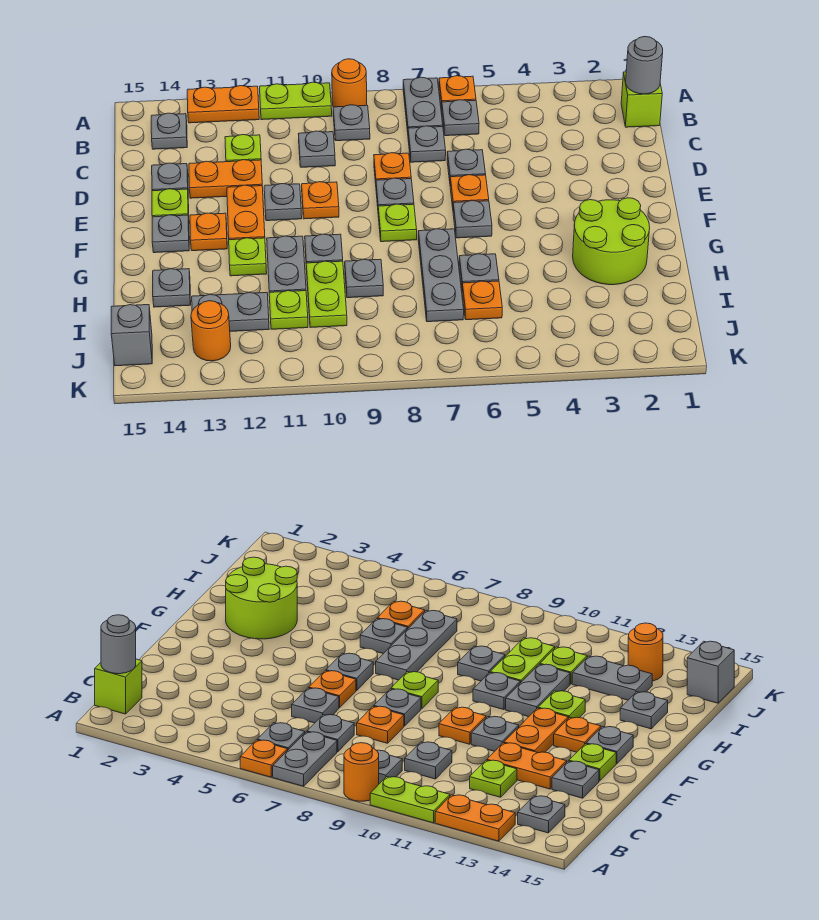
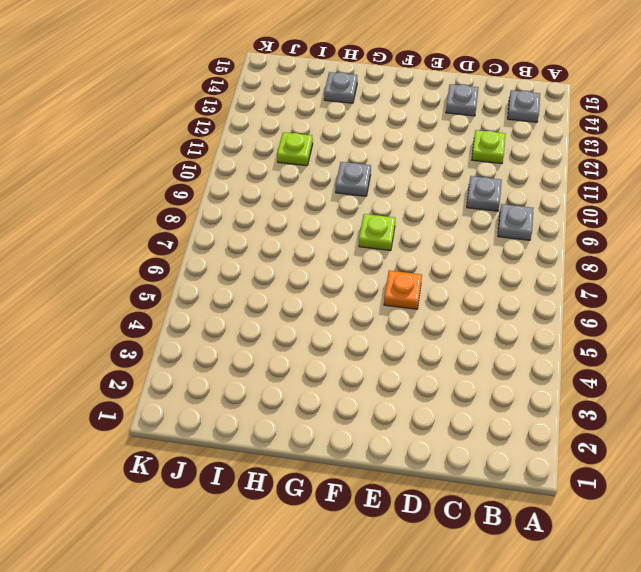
none -> orange 1x1 plate [439,76,476,110]
none -> grey 1x2 plate [403,77,443,132]
none -> orange 1x1 round brick [332,59,367,107]
none -> lime 1x2 plate [259,82,332,120]

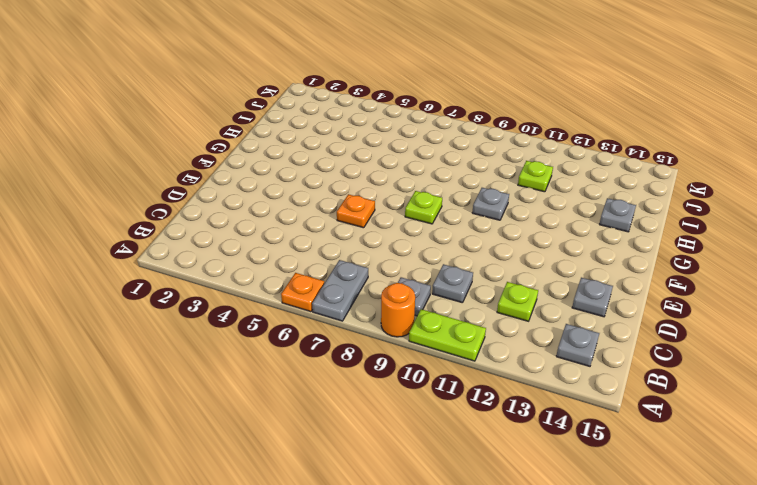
none -> orange 1x2 plate [187,86,259,123]
none -> lime 1x1 brick [621,72,662,127]
none -> grey 1x1 plate [442,100,479,136]
none -> grey 1x1 plate [408,126,446,162]

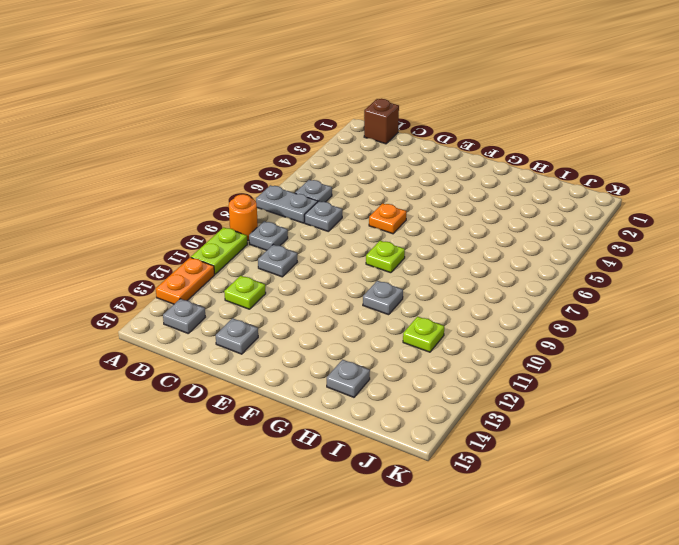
brown 1x1 brick [364,99,399,144] -> lime 1x1 brick [621,72,662,127]
none -> orange 1x1 plate [439,76,476,110]
none -> grey 1x1 plate [447,149,486,181]
none -> orange 1x1 plate [374,153,411,183]
none -> orange 1x2 plate [189,160,262,198]

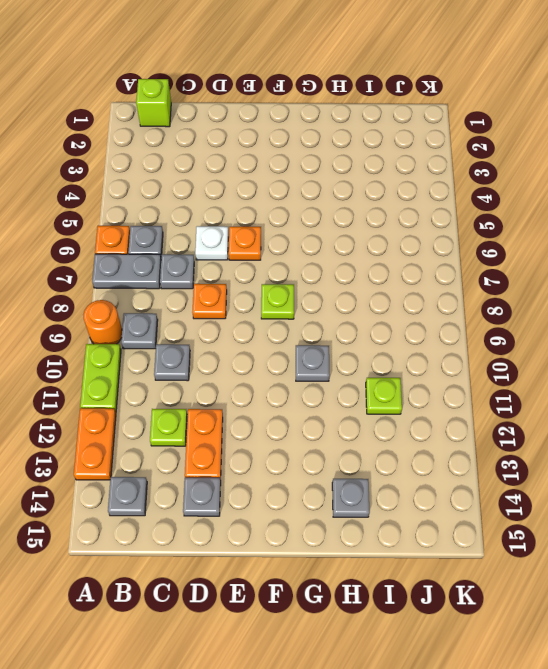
white 1x1 plate [195,226,228,260] -> grey 1x1 plate [447,149,486,181]
none -> grey 1x1 plate [376,178,414,206]
none -> orange 1x1 plate [302,182,339,219]
none -> grey 1x1 plate [264,184,302,221]
none -> orange 1x2 plate [227,185,265,240]

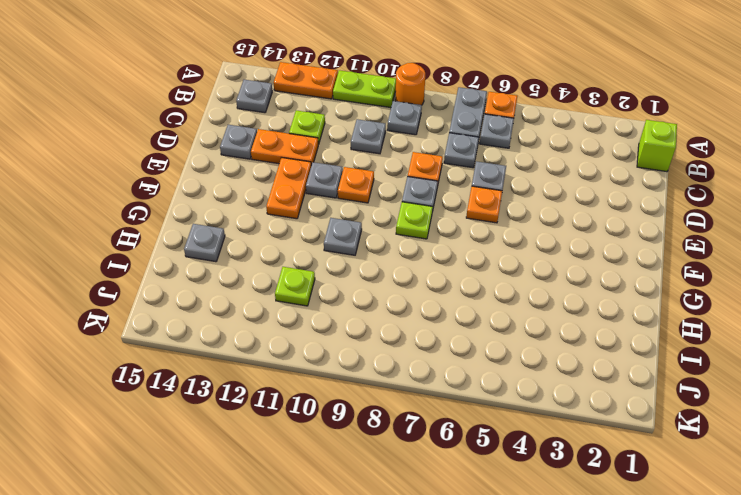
none -> lime 1x1 plate [152,189,189,218]
none -> grey 1x1 plate [453,201,492,238]
none -> orange 1x1 plate [190,213,227,251]
none -> grey 1x1 plate [152,215,189,253]

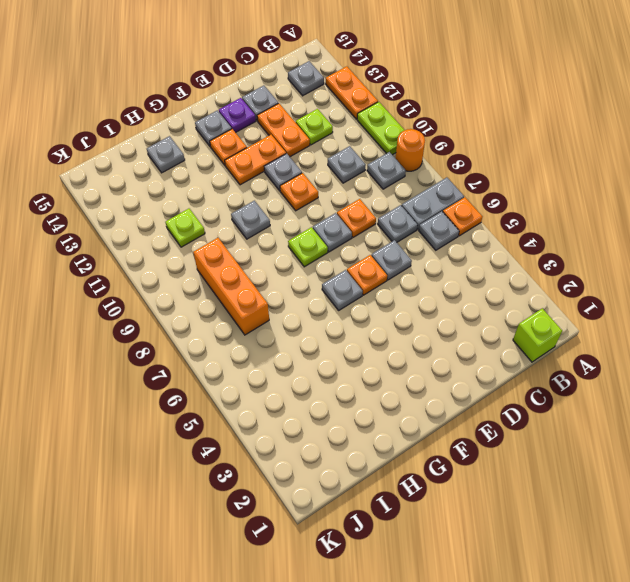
purple 1x1 plate [219,98,256,133] -> lime 1x1 plate [152,189,189,218]
orange 1x3 brick [193,238,269,335] -> grey 1x3 plate [418,229,464,322]
none -> lime 2x2 round brick [573,198,650,285]
none -> grey 1x2 plate [267,236,306,292]
none -> lime 1x1 plate [229,238,267,276]
none -> grey 1x1 plate [459,254,499,287]

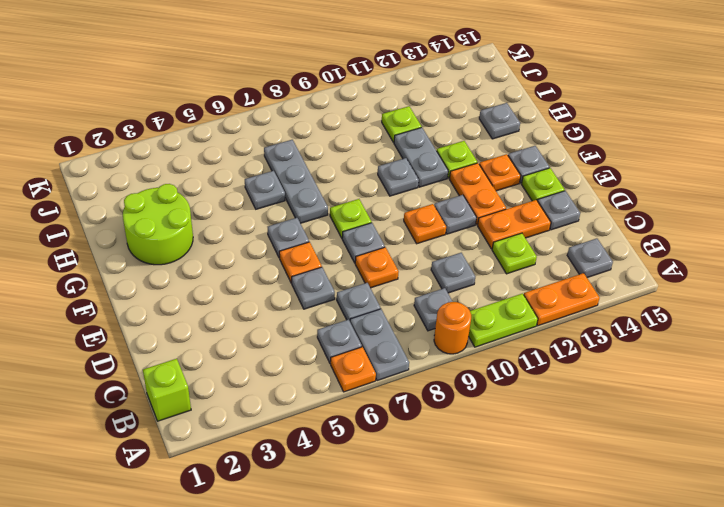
none -> grey 1x1 plate [345,259,383,298]
none -> lime 1x2 plate [306,261,347,328]
none -> orange 1x1 plate [462,281,502,320]
none -> grey 1x2 plate [192,293,269,331]

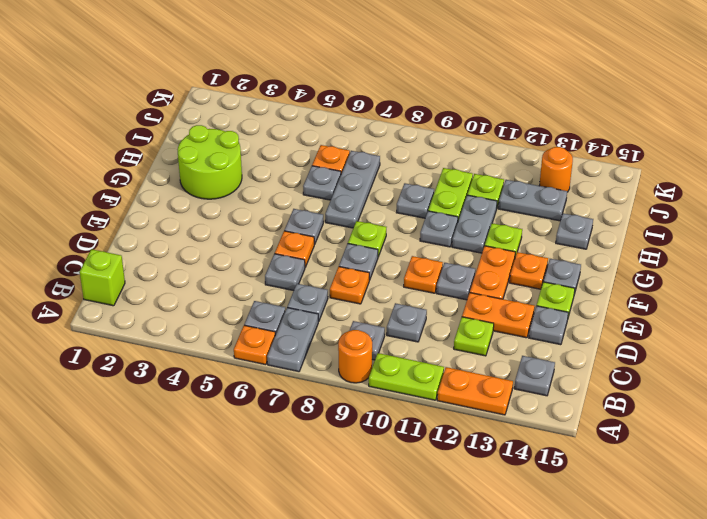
none -> grey 1x1 brick [111,305,152,366]
none -> grey 1x1 round brick [626,37,663,94]

